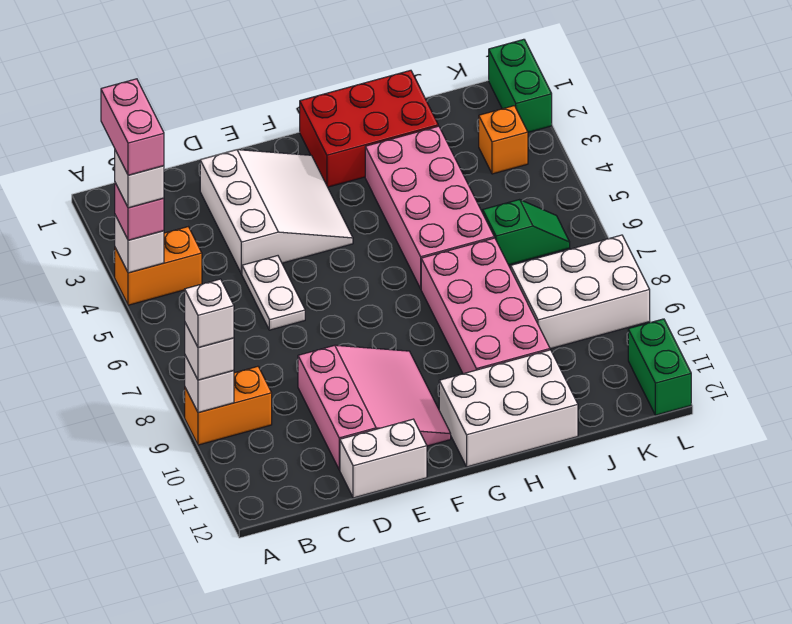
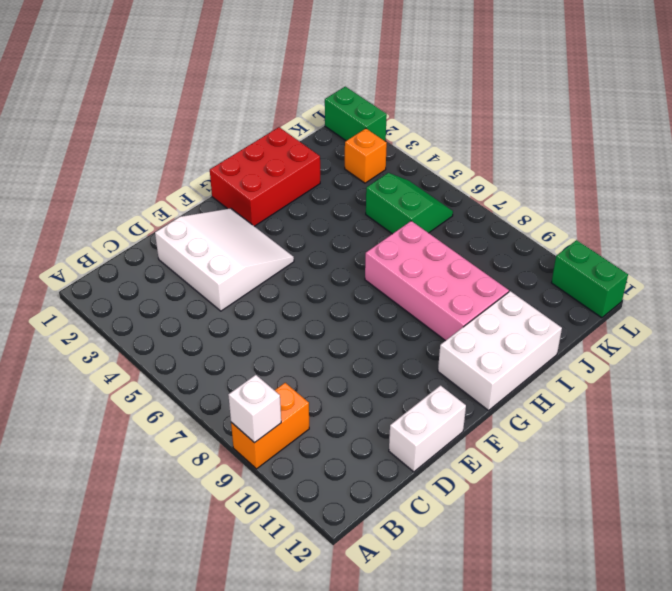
green 2x2 slope [366,173,453,234] -> green 1x2 slope [483,200,570,265]
none -> orange 1x2 brick [115,227,202,305]
none -> white 1x2 plate [242,256,305,330]
none -> pink 3x3 slope [298,345,451,470]

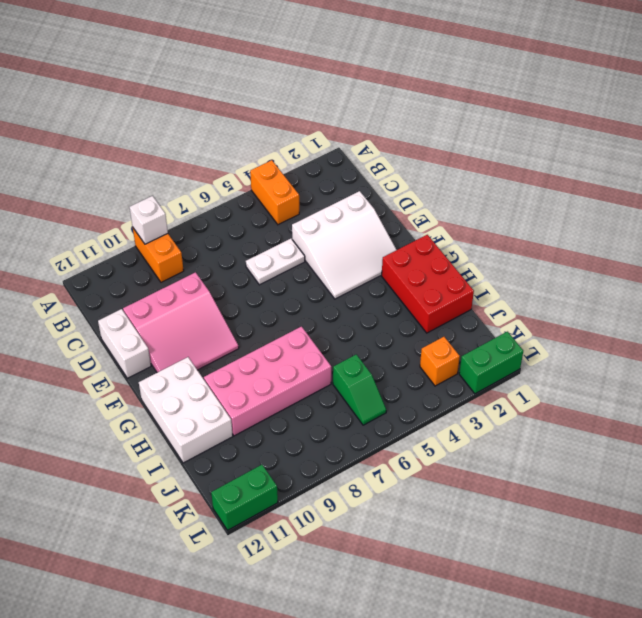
none -> pink 2x4 brick [365,126,494,289]
none -> white 2x3 brick [511,235,650,349]
none -> white 1x1 brick [115,215,164,273]

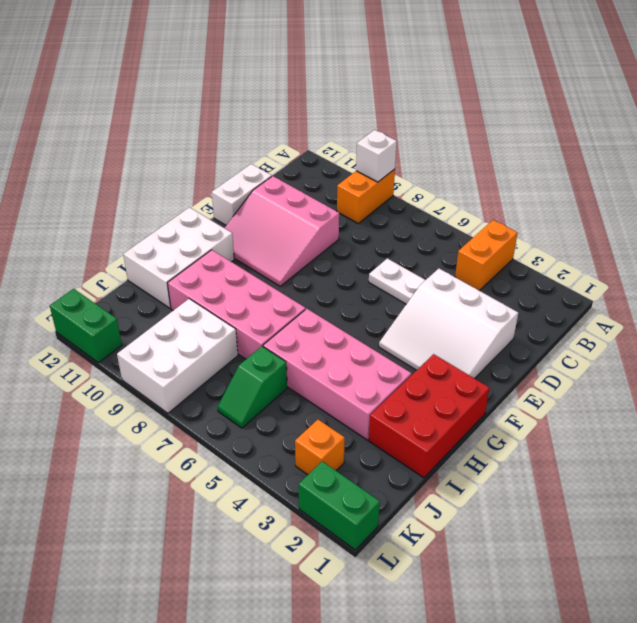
none -> white 1x1 brick [115,215,164,273]
none -> pink 1x1 brick [115,183,164,240]
none -> white 1x1 brick [185,323,234,380]

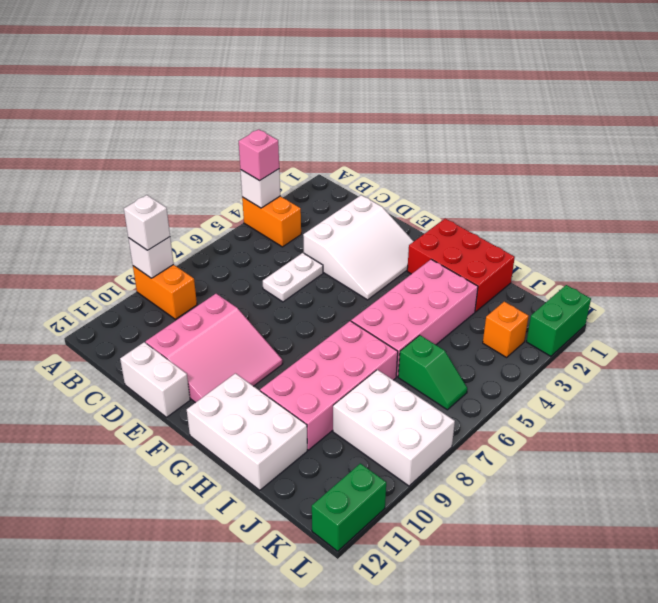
none -> white 1x1 brick [115,150,164,208]
none -> white 1x1 brick [185,279,234,348]
none -> pink 1x2 brick [101,79,164,175]

